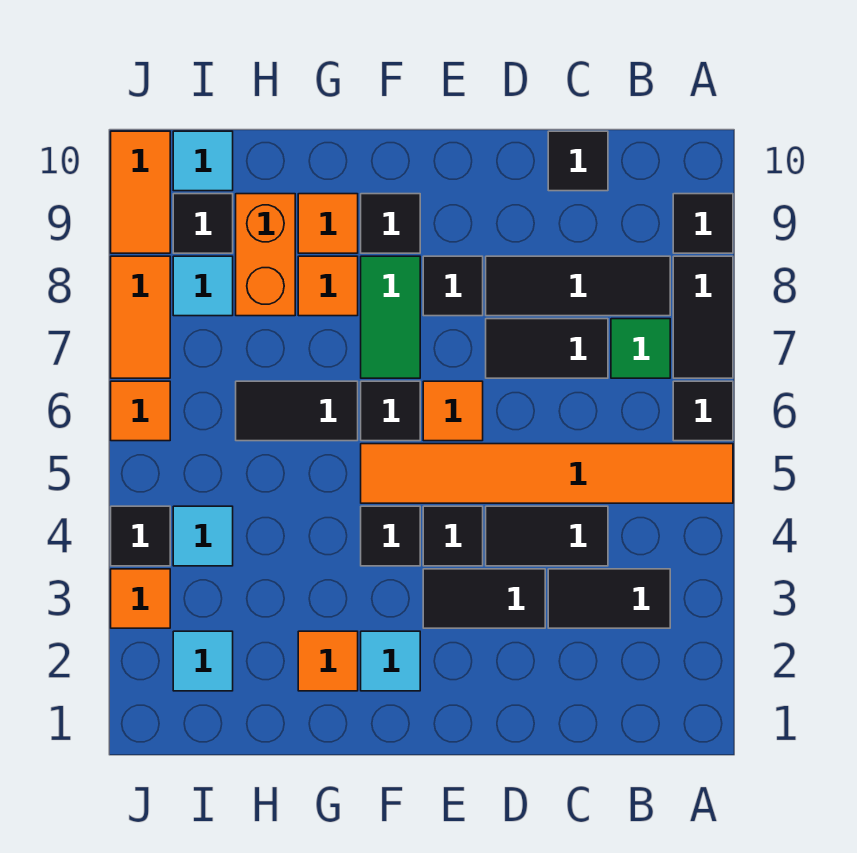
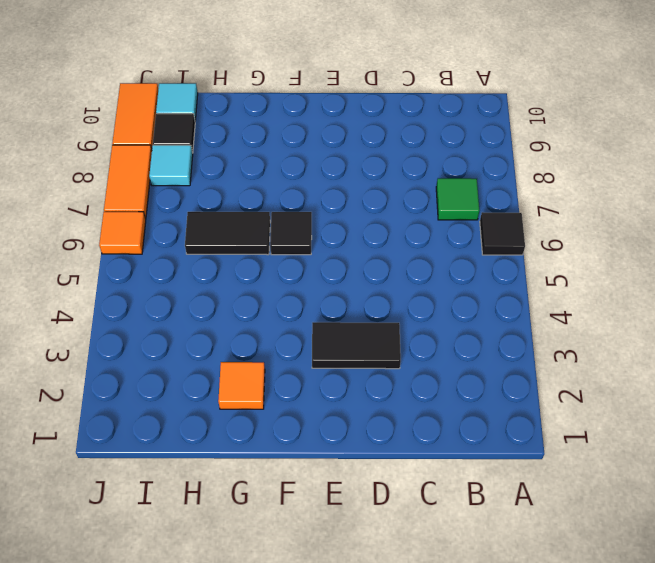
none -> orange 1x6 tile [361,444,733,503]
none -> black 1x2 tile [673,256,733,378]
none -> black 1x1 tile [673,194,733,253]
none -> black 1x2 tile [548,569,670,628]

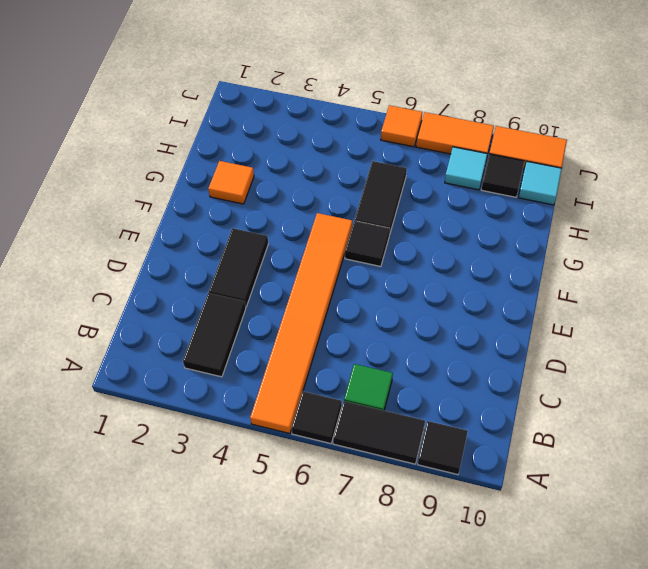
none -> black 1x3 tile [486,256,670,316]
none -> black 1x2 tile [486,506,608,566]
none -> black 1x2 tile [486,319,608,378]
none -> black 1x1 tile [548,131,608,191]

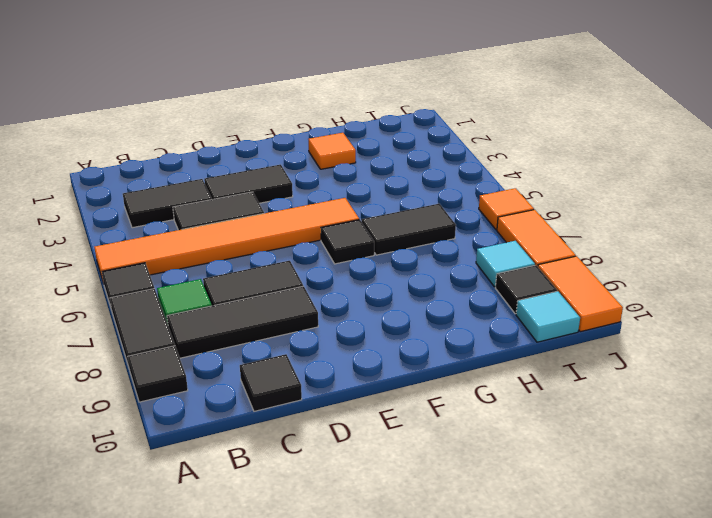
none -> black 1x1 tile [423,506,483,566]
none -> orange 1x1 tile [423,381,483,441]
none -> black 1x1 tile [423,256,483,316]
none -> cyan 1x1 tile [361,631,420,691]

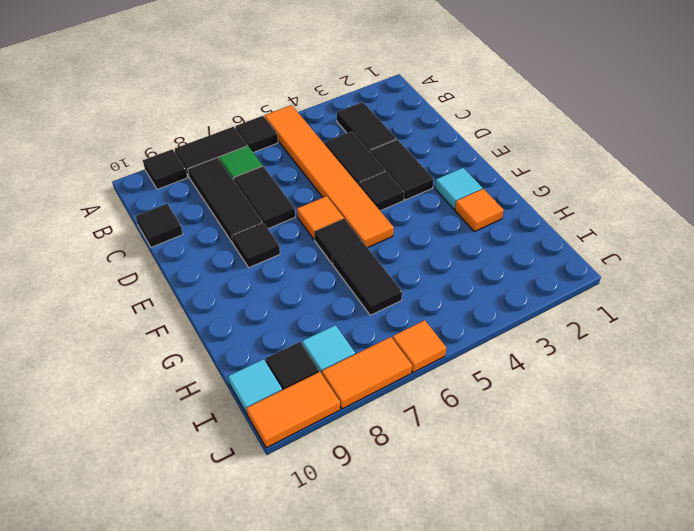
none -> black 1x1 tile [361,506,420,566]
none -> green 1x2 tile [361,256,420,378]
none -> black 1x1 tile [361,194,420,253]
none -> orange 1x1 tile [298,256,358,316]

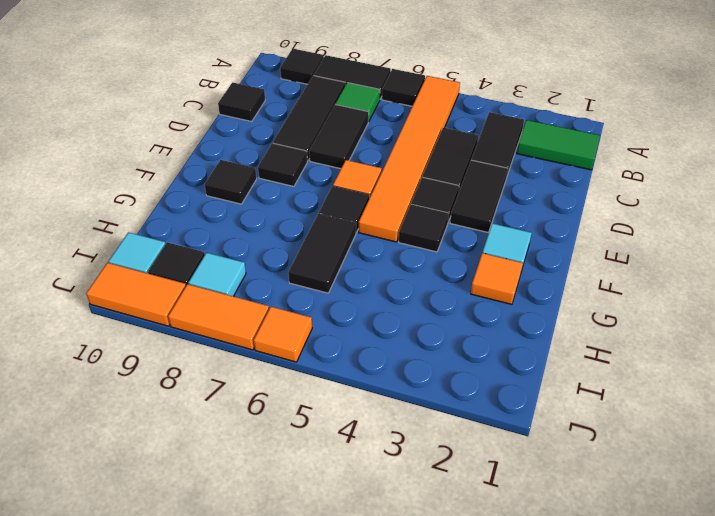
green 1x2 tile [517,120,600,170] -> green 1x2 tile moved to [361,256,420,378]
none -> orange 1x1 tile [298,256,358,316]
none -> orange 1x1 tile [298,194,358,253]
none -> orange 1x2 brick [236,194,295,316]
none -> cyan 1x1 tile [173,631,233,691]

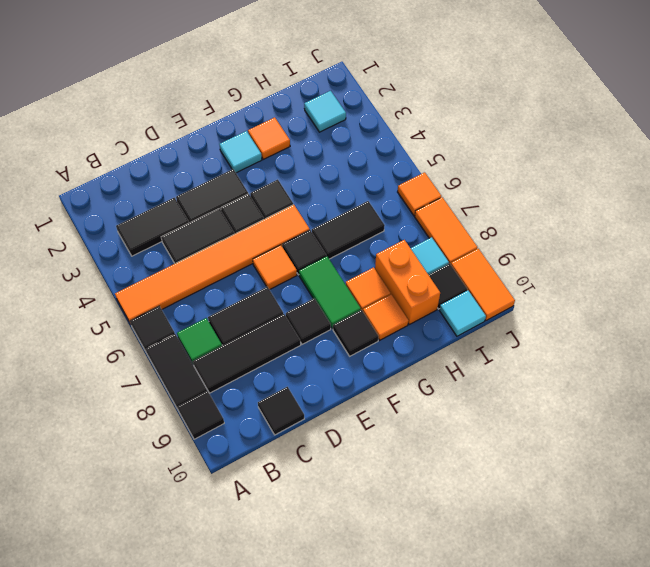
none -> cyan 1x1 tile [173,506,233,566]
none -> orange 1x1 tile [111,569,170,628]
none -> black 1x1 tile [111,506,170,566]

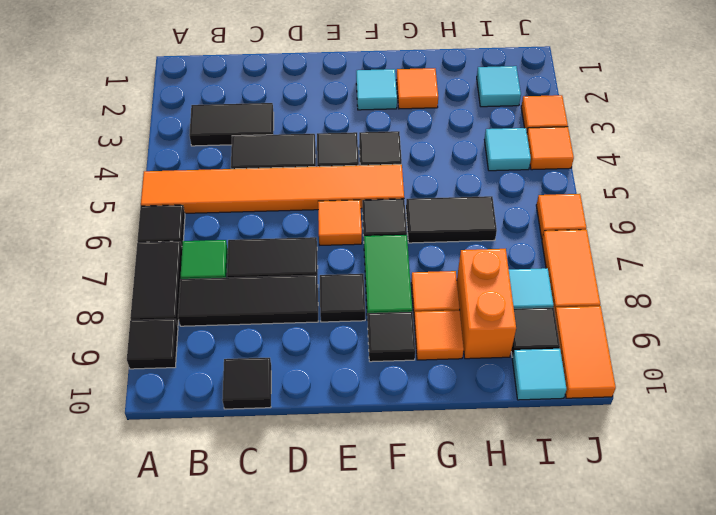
orange 1x1 tile [527,127,574,170] -> black 1x1 tile [111,506,170,566]
none -> black 1x2 tile [423,569,545,628]

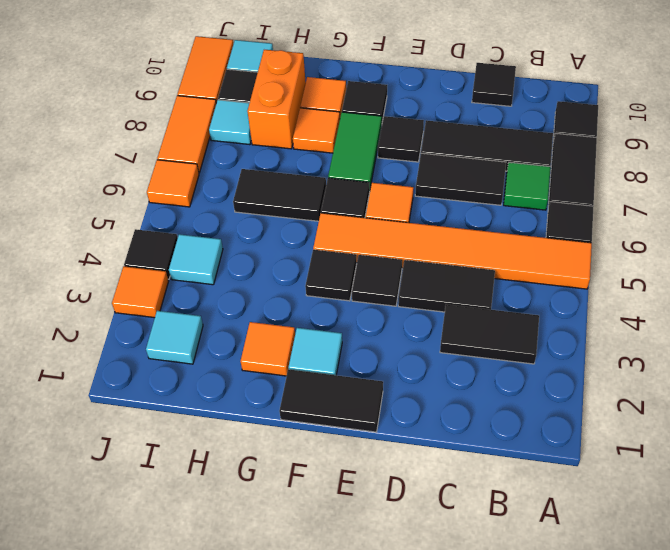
black 1x2 tile [279,369,383,432] -> black 1x2 tile moved to [423,569,545,628]

